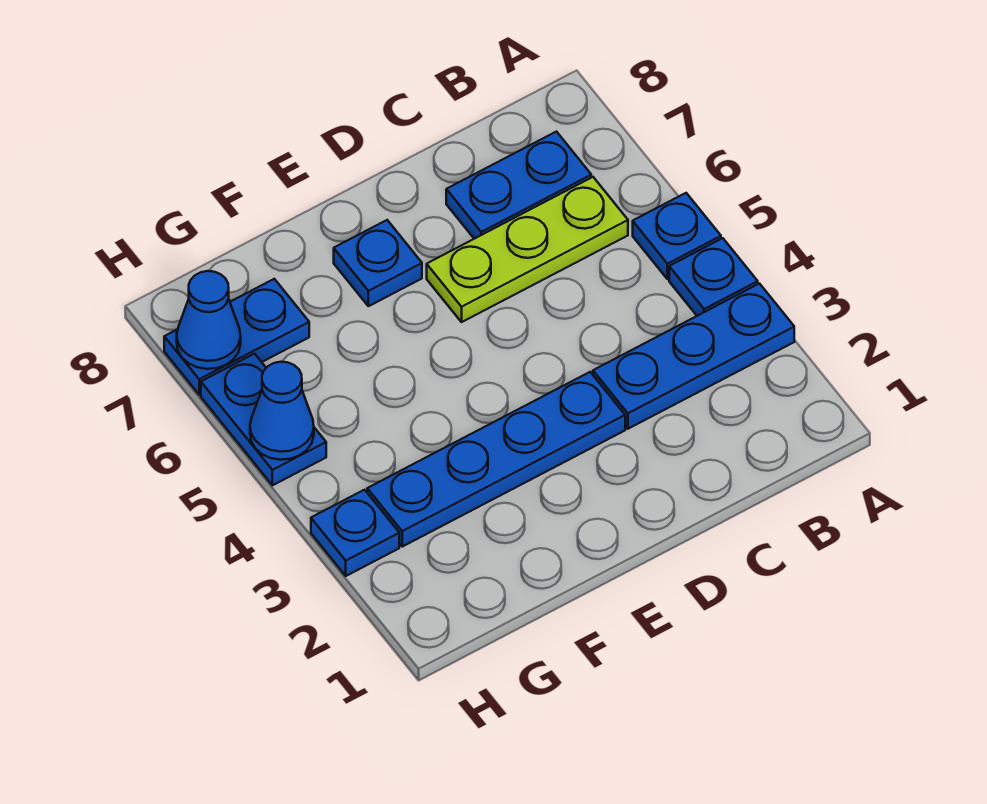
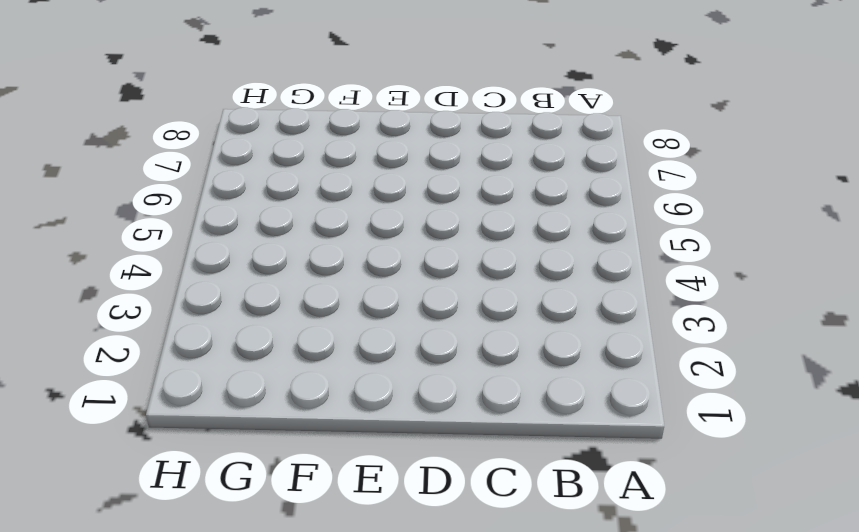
none -> blue 1x3 plate [593,284,794,429]
none -> blue 1x1 plate [669,238,758,316]
none -> blue 1x1 plate [633,193,721,279]

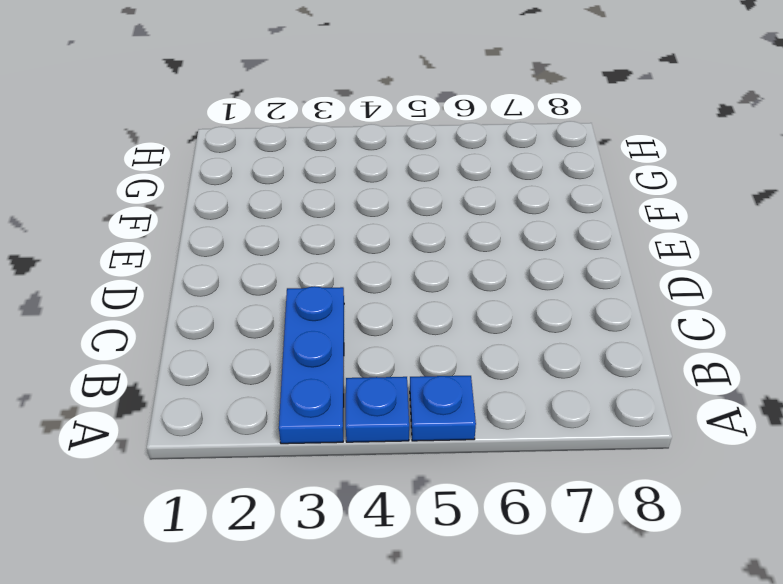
none -> lime 1x3 plate [427,177,628,322]
none -> blue 1x2 plate [446,132,591,239]
none -> blue 1x4 plate [367,372,625,547]

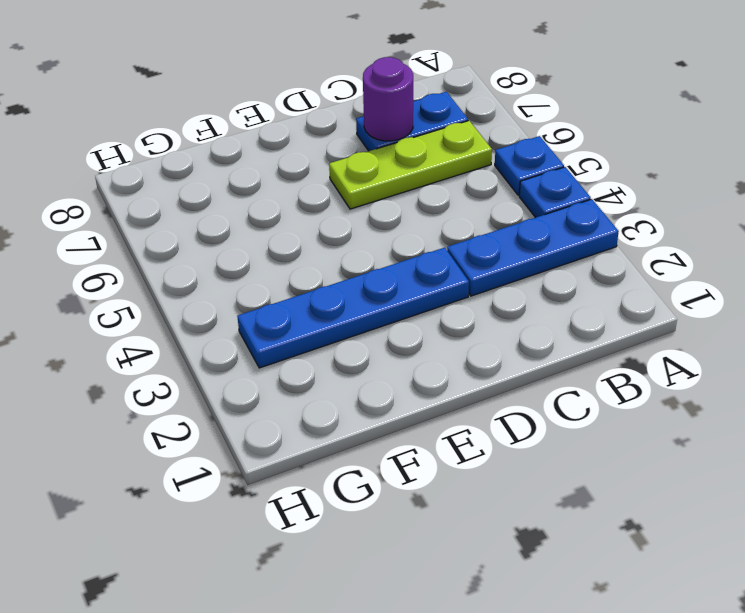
purple 1x1 round brick [363,57,413,141] -> none
none -> blue 1x1 plate [334,220,422,306]
none -> blue 1x2 plate [164,279,309,395]
none -> blue 1x1 plate [311,490,399,576]

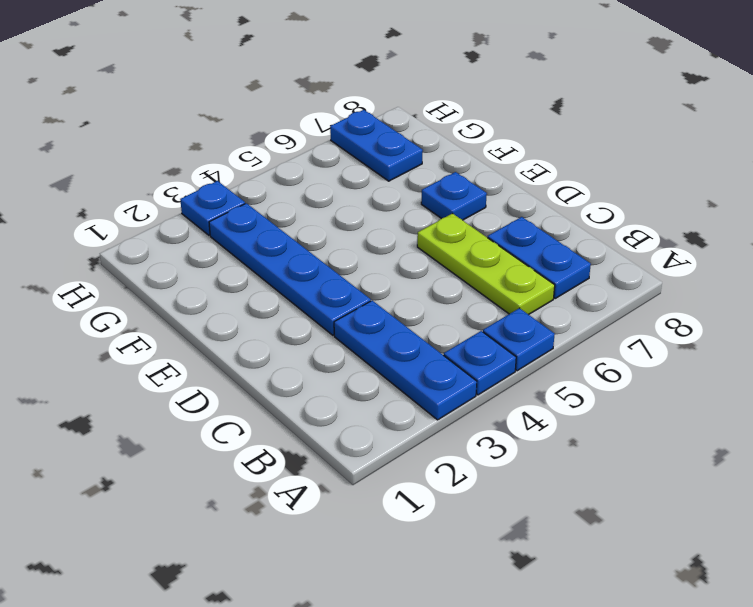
none -> blue 1x2 plate [201,354,326,485]
none -> blue 1x1 cone [250,362,314,460]
none -> blue 1x1 cone [177,271,241,369]

